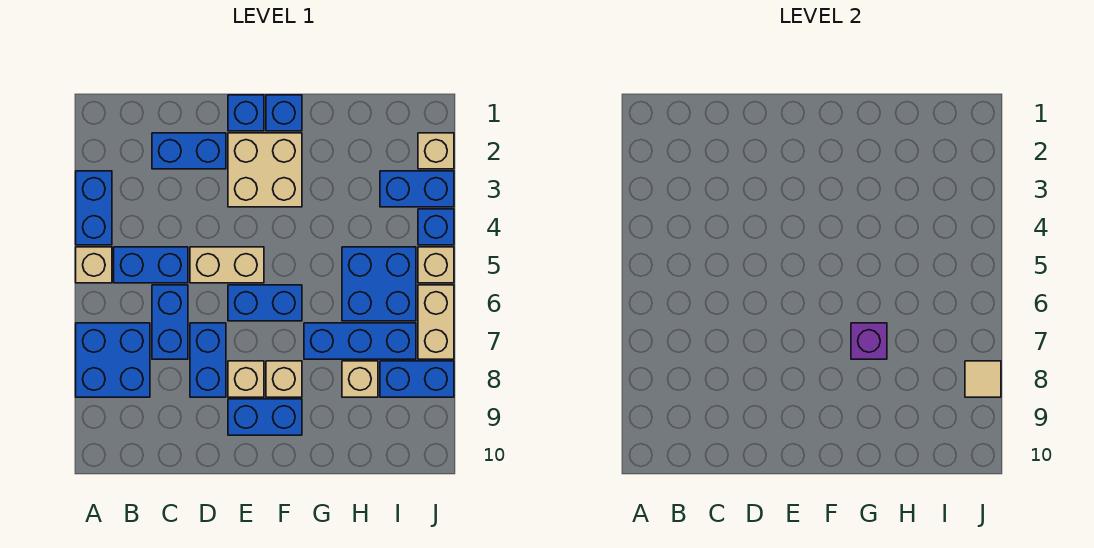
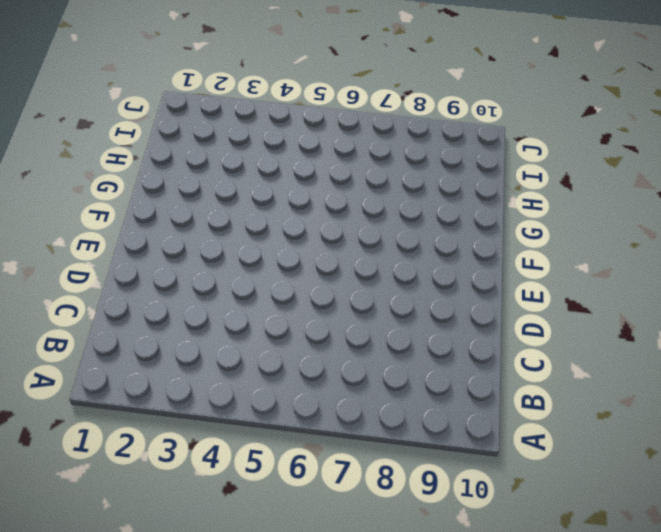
none -> blue 1x2 brick [76,171,112,245]
none -> tan 1x1 brick [76,247,112,283]
none -> blue 2x2 brick [76,323,150,397]

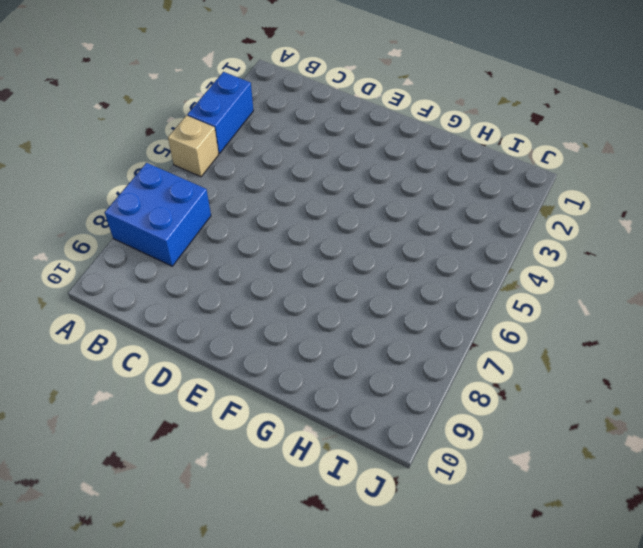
none -> blue 1x2 brick [114,247,188,283]
none -> blue 1x2 brick [152,133,226,169]
none -> blue 1x2 brick [152,285,188,359]

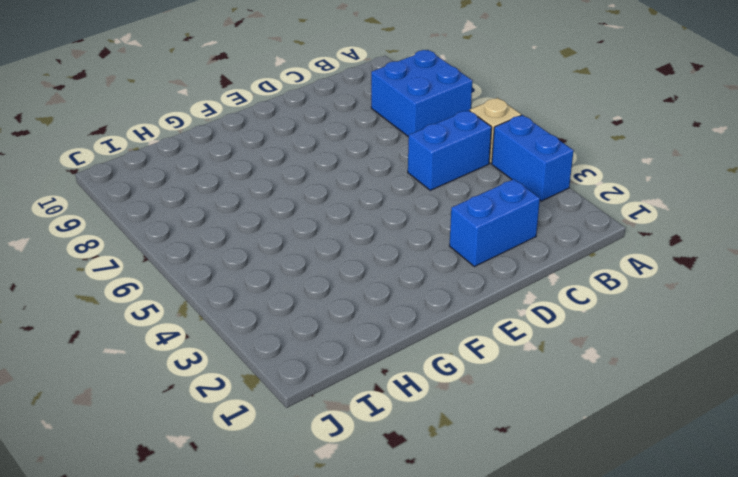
none -> blue 1x2 brick [152,285,188,359]
none -> tan 1x2 brick [190,247,264,283]
none -> blue 1x2 brick [190,323,226,397]

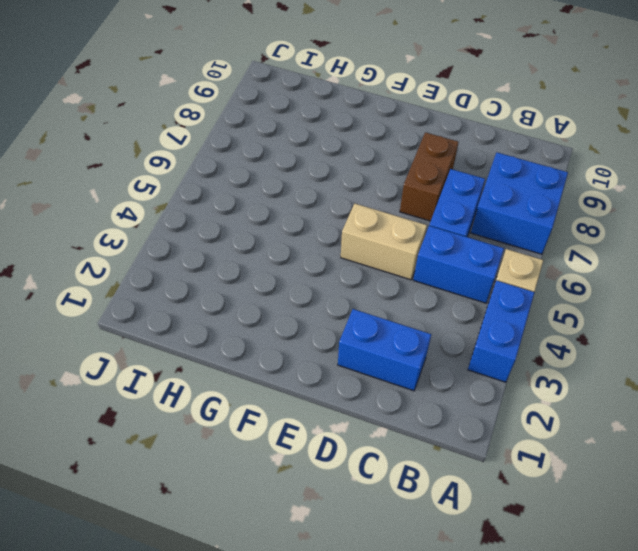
brown 1x2 brick [400,132,459,221] -> blue 1x2 brick [190,323,226,397]
none -> blue 1x1 brick [228,95,264,131]
none -> tan 2x2 brick [228,133,302,207]
none -> blue 1x2 brick [228,285,302,321]

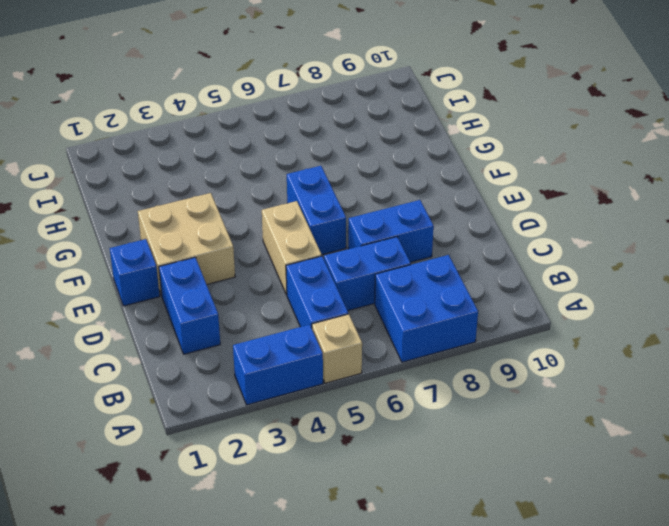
none -> tan 1x1 brick [228,361,264,397]
none -> blue 1x2 brick [228,399,302,435]
none -> blue 1x1 brick [266,95,302,131]

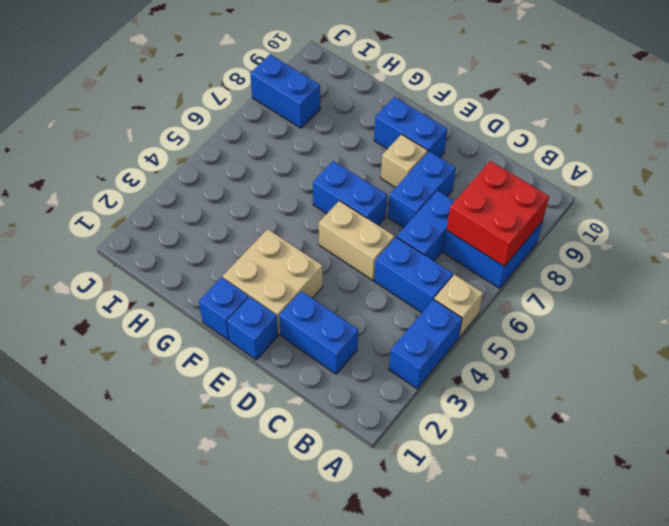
red 2x2 brick [447,161,549,267] -> none
none -> tan 1x1 brick [266,361,302,397]
none -> blue 1x3 brick [304,323,416,359]
none -> blue 2x2 brick [342,247,416,321]

